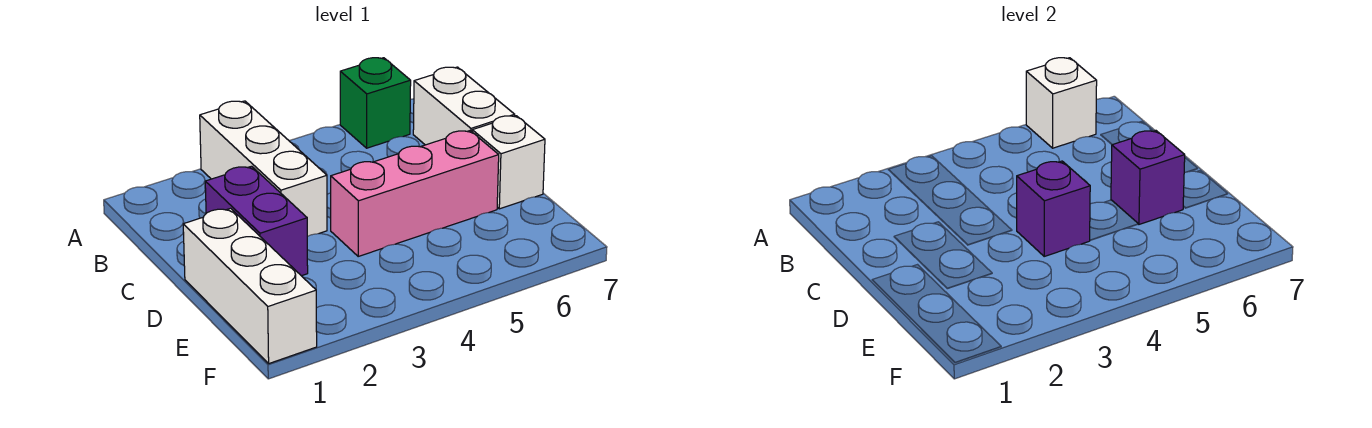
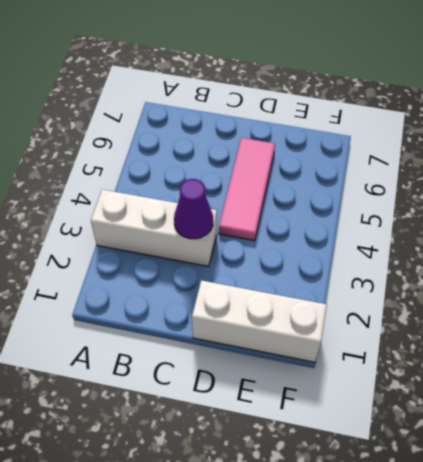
purple 1x1 cone [174,179,213,239] -> none
pink 1x3 tile [219,138,275,241] -> pink 1x3 brick [331,131,499,256]
none -> green 1x1 brick [340,58,411,148]
none -> white 1x2 brick [413,67,515,145]

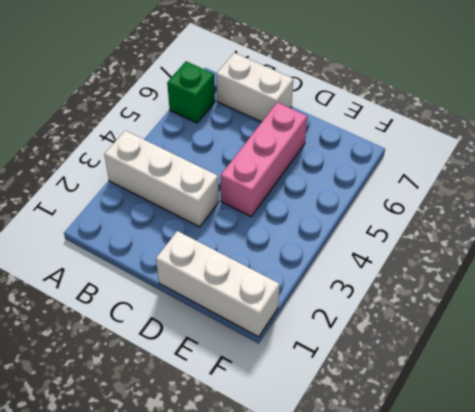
none -> purple 1x2 brick [205,166,308,276]
none -> white 1x1 brick [472,116,545,209]

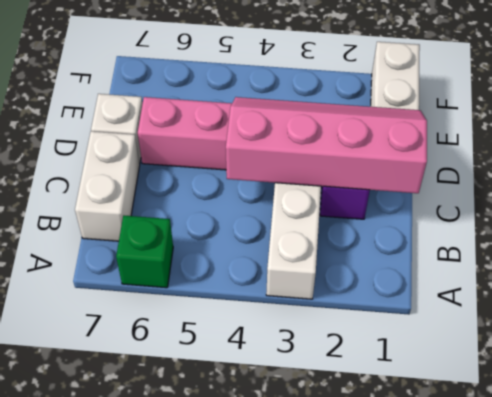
pink 2x4 slope [226,97,427,193] -> purple 1x1 brick [1017,161,1090,256]
none -> white 1x1 brick [1026,58,1097,148]
none -> purple 1x1 brick [1111,131,1185,224]

